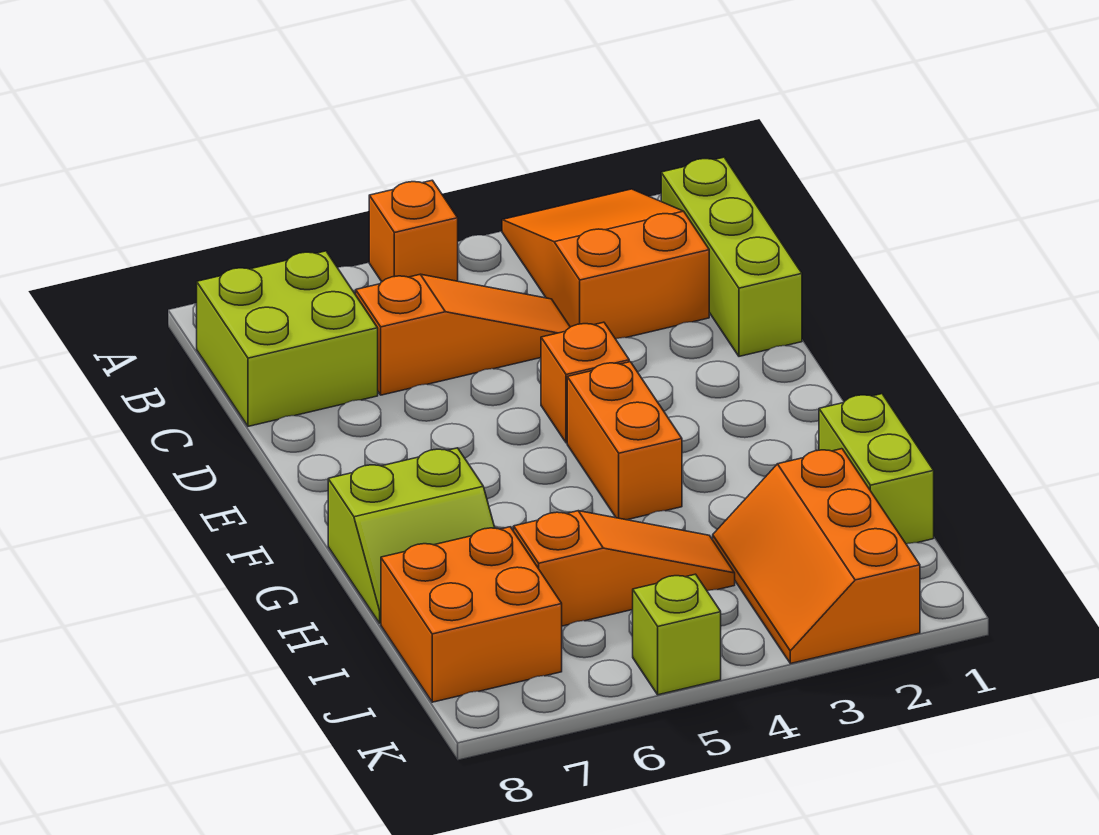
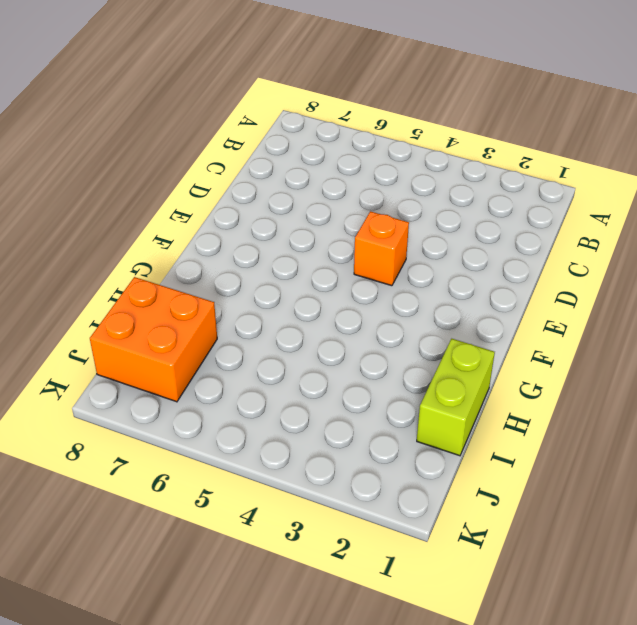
none -> orange 2x3 slope [502,189,709,339]
none -> orange 1x1 brick [369,180,458,282]
none -> lime 1x3 brick [661,157,802,356]

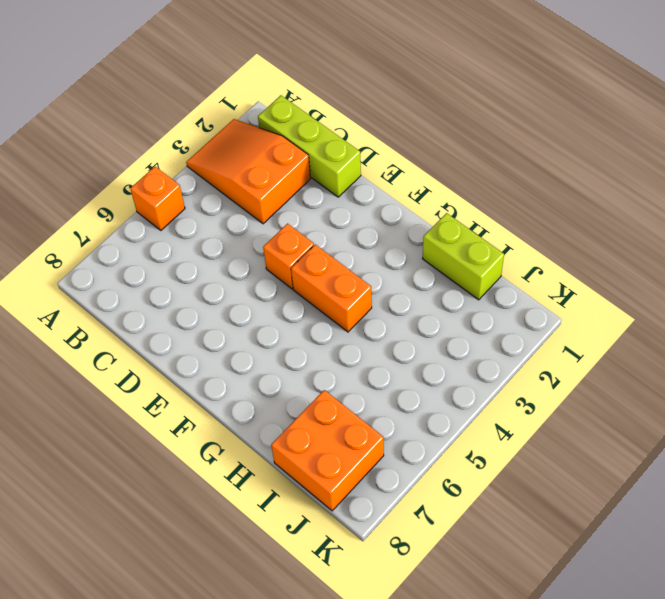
none -> lime 2x2 brick [197,251,378,426]
none -> orange 1x3 slope [356,274,570,395]
none -> lime 2x2 slope [328,448,495,623]

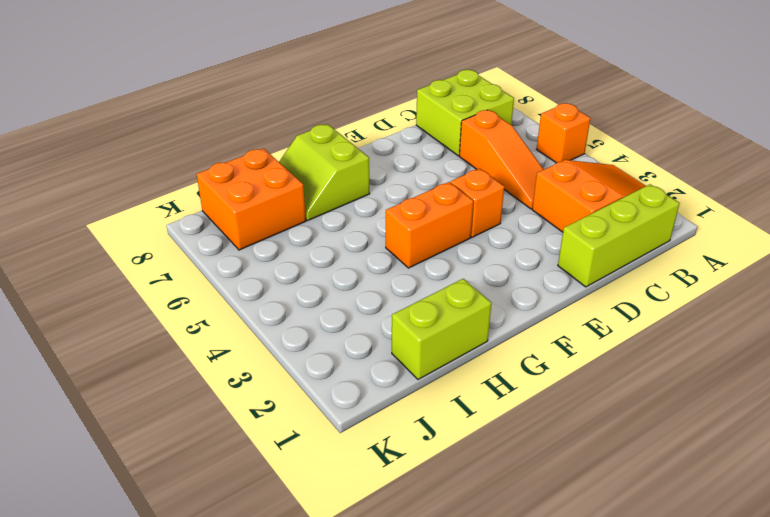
none -> orange 2x3 slope [713,449,920,664]
none -> orange 1x3 slope [514,511,735,626]
none -> lime 1x1 brick [633,574,721,695]

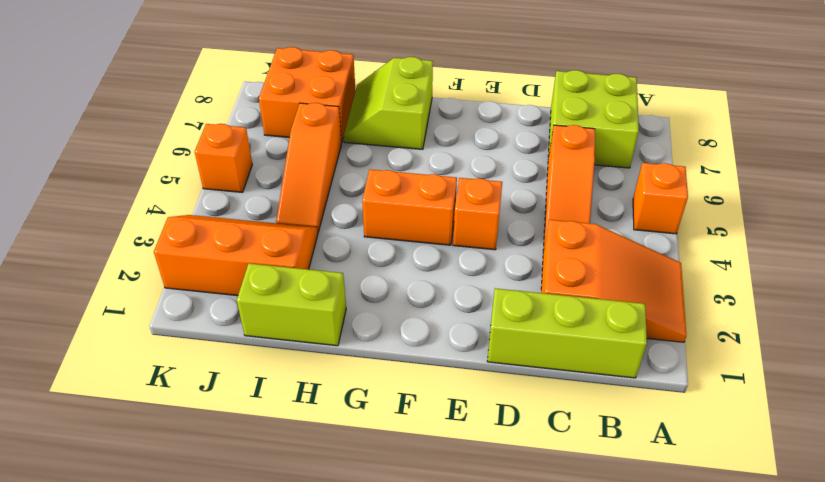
orange 1x1 brick [195,124,252,193] -> lime 1x1 brick [633,574,721,695]

